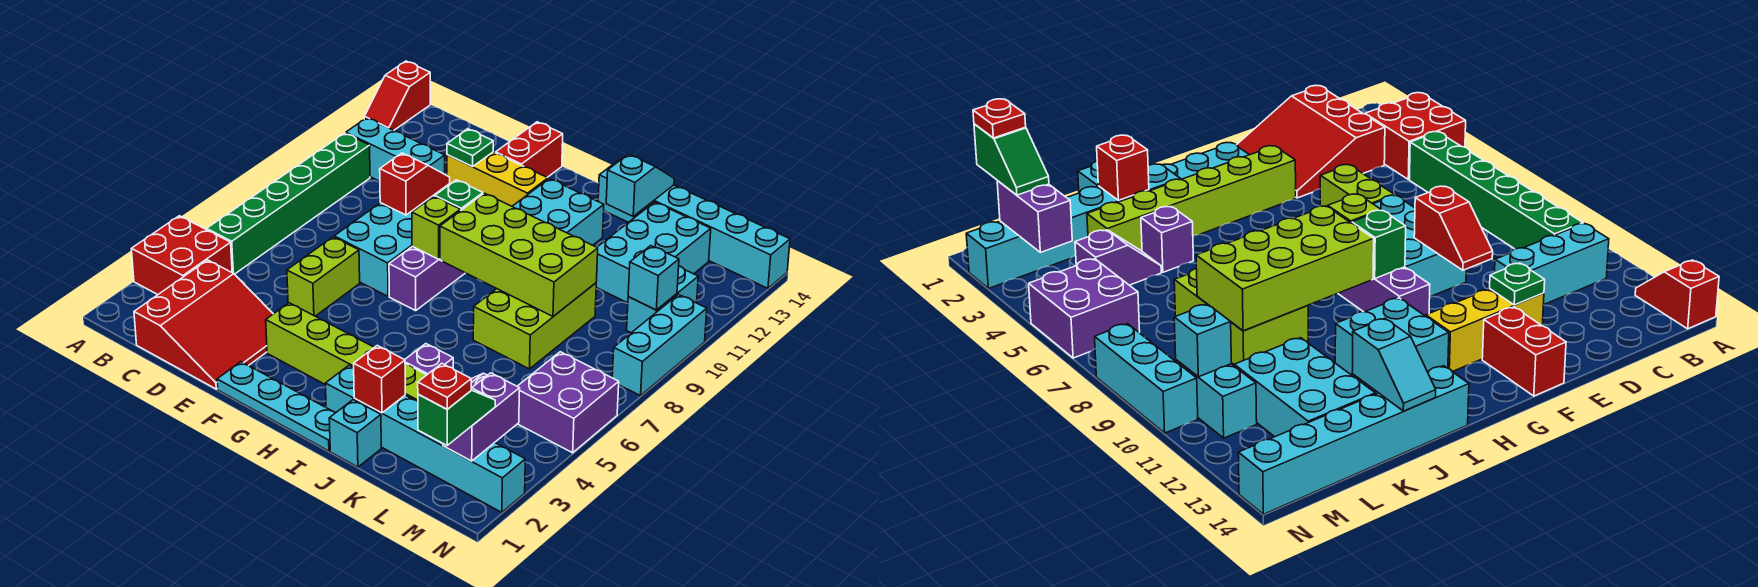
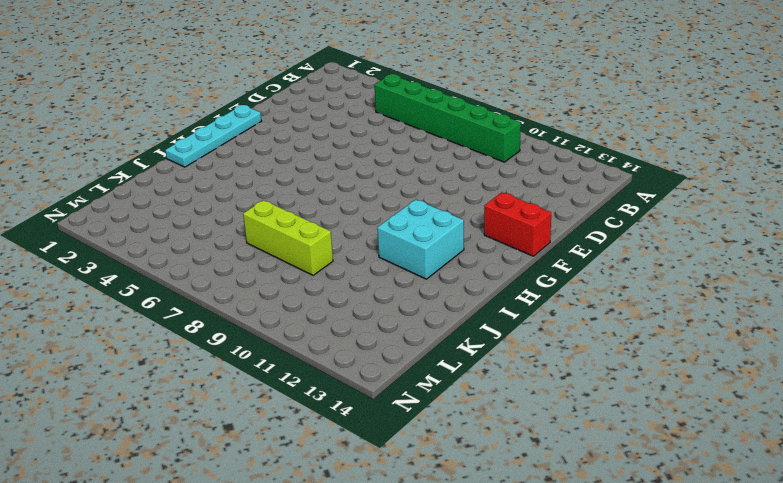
lime 1x3 brick [243,200,333,275] -> lime 2x3 brick [473,283,596,369]
none -> red 2x2 brick [132,216,232,295]
none -> red 1x2 slope [364,61,430,130]
none -> cyan 1x3 brick [346,118,445,200]
none -> red 3x3 slope [134,260,273,389]

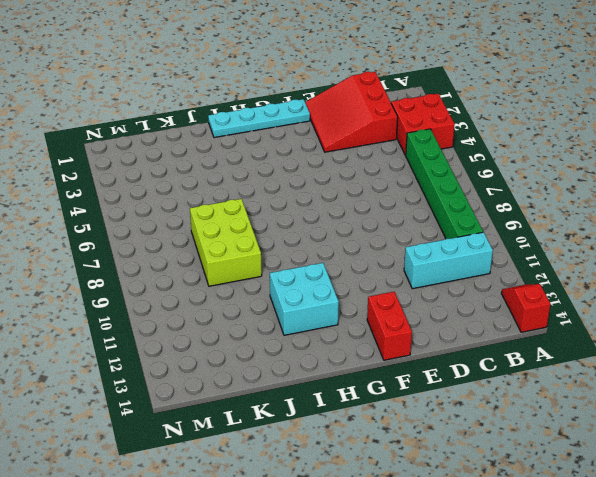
none -> lime 1x2 brick [287,237,360,316]
none -> cyan 2x3 brick [334,200,428,296]
none -> yellow 1x3 brick [447,152,548,206]
none -> lime 1x6 brick [266,303,426,401]

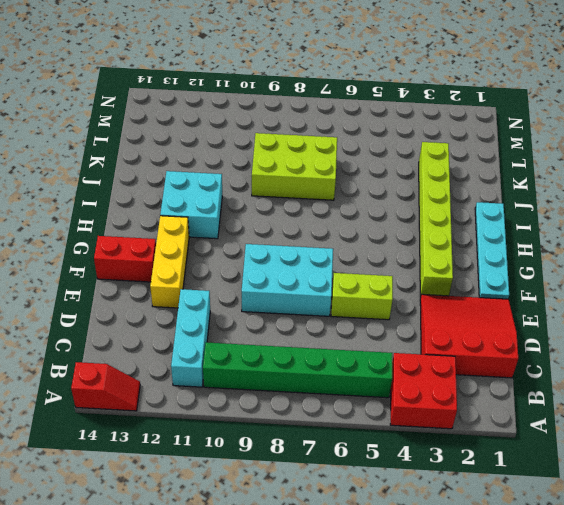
none -> purple 1x4 brick [389,246,465,311]
none -> cyan 1x6 brick [325,366,525,512]
none -> cyan 1x6 brick [598,160,790,288]
none -> cyan 1x1 brick [329,400,381,467]

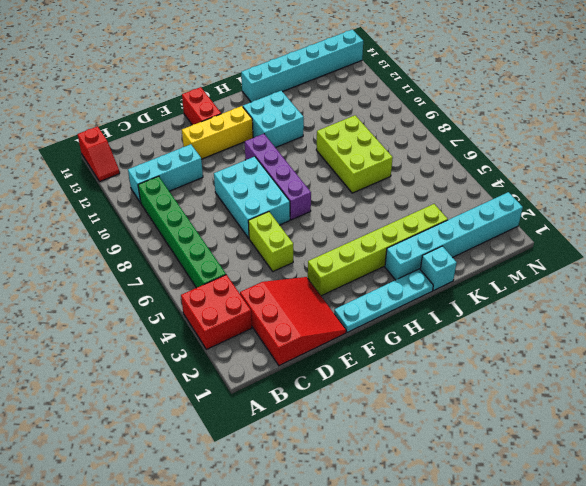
none -> purple 1x1 brick [405,344,453,375]
none -> purple 1x2 slope [1075,230,1161,285]
none -> cyan 2x3 brick [596,202,711,303]
none -> purple 2x2 brick [517,352,619,453]

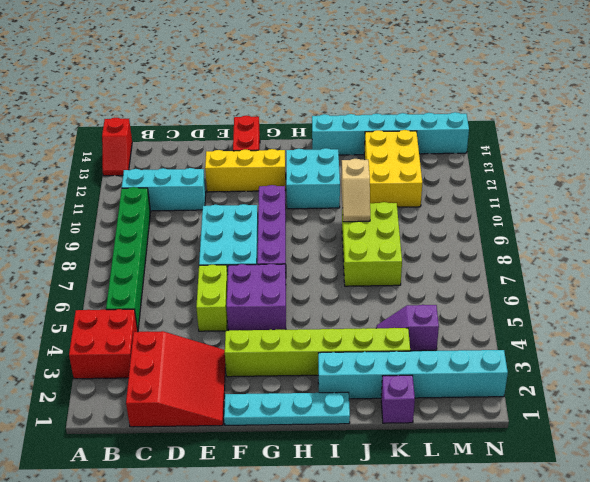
purple 2x2 brick [227,264,286,331] -> purple 2x2 brick moved to [517,352,619,453]
tan 1x2 slope [341,159,370,222] -> lime 2x4 brick [440,193,598,316]
purple 1x1 brick [381,375,415,423] -> purple 1x1 brick moved to [405,344,453,375]
yellow 2x3 brick [364,130,422,207] -> cyan 2x3 brick [596,202,711,303]
none -> cyan 1x1 brick [329,400,381,467]
none -> cyan 1x2 brick [627,266,698,333]
none -> cyan 1x3 brick [612,295,707,396]
none -> red 1x2 slope [380,153,450,215]

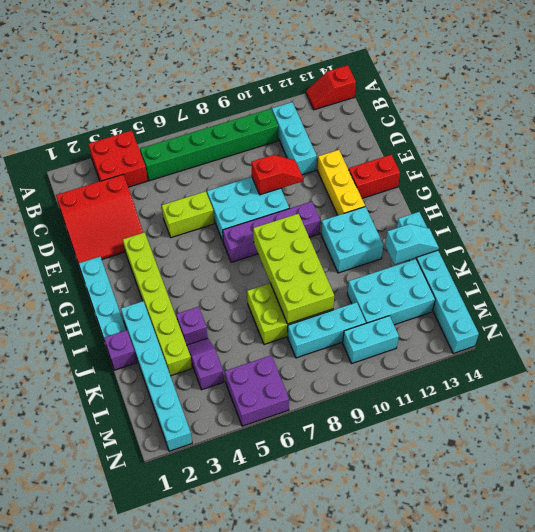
purple 1x1 brick [104,330,137,370] -> cyan 1x1 brick [329,400,381,467]
cyan 1x3 brick [288,302,366,358] -> cyan 1x3 brick moved to [612,295,707,396]
none -> green 1x1 plate [447,129,493,167]
none -> lime 1x1 brick [412,196,460,259]
none -> green 1x1 brick [435,180,483,211]
none -> red 1x1 brick [354,345,405,413]

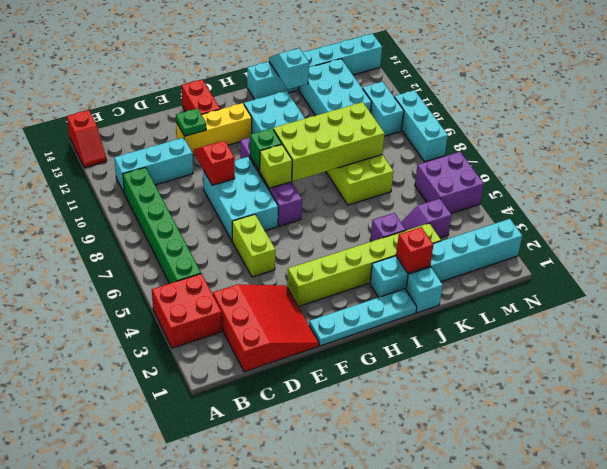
none -> purple 1x2 brick [443,373,520,461]
none -> cyan 1x1 brick [628,246,679,310]
none -> green 1x2 slope [418,388,495,445]
none -> red 1x1 plate [418,364,471,409]

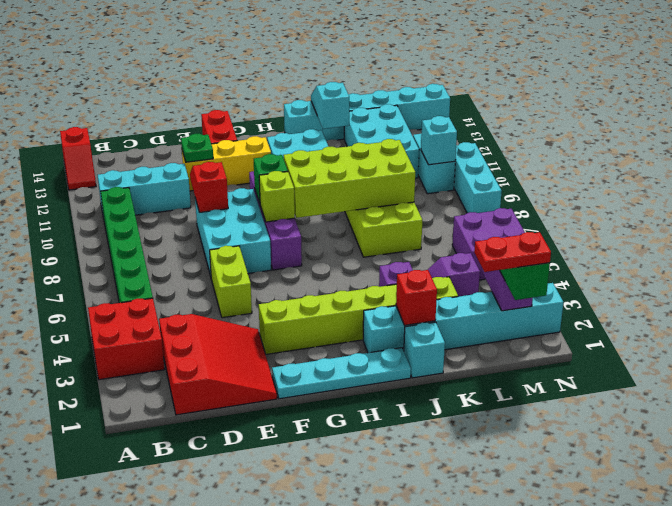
red 1x2 plate [474,232,551,272] -> red 1x1 plate [418,364,471,409]

